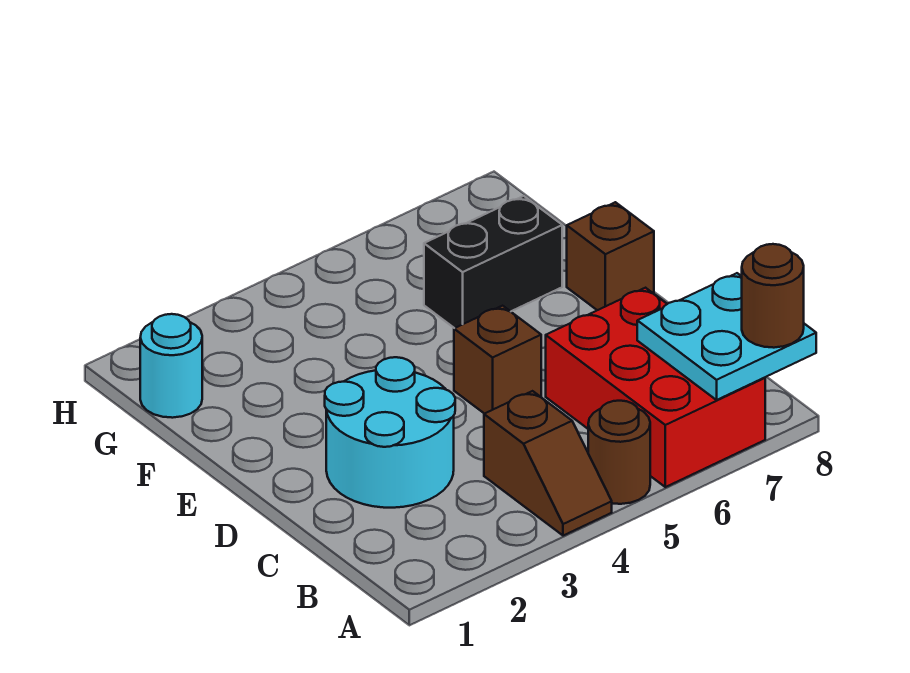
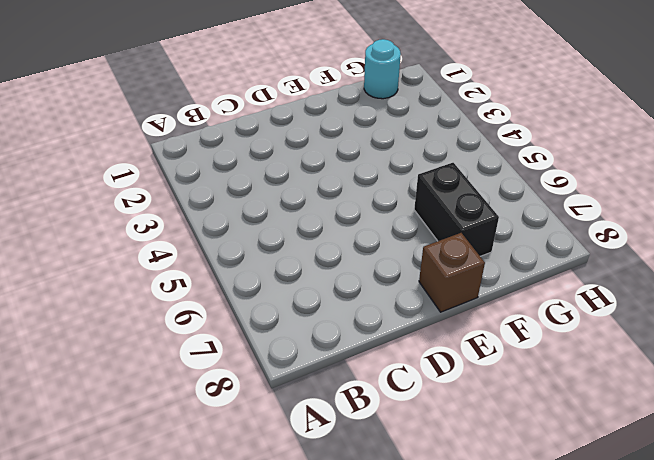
none -> brown 1x2 slope [484,391,612,536]
none -> brown 1x1 round brick [588,401,650,504]

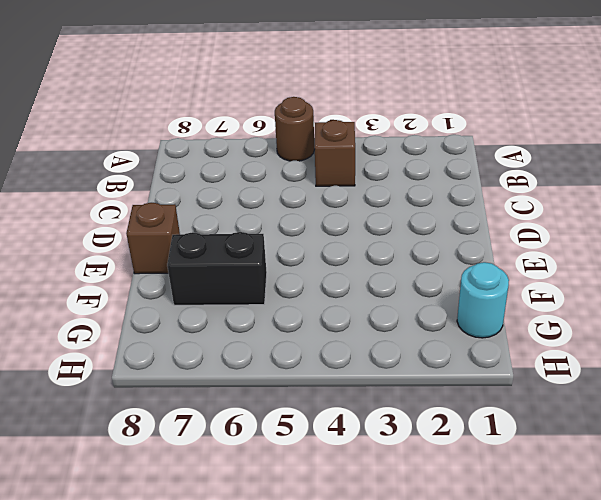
none -> red 2x3 brick [546,288,765,487]
none -> cyan 2x2 round brick [325,357,455,508]

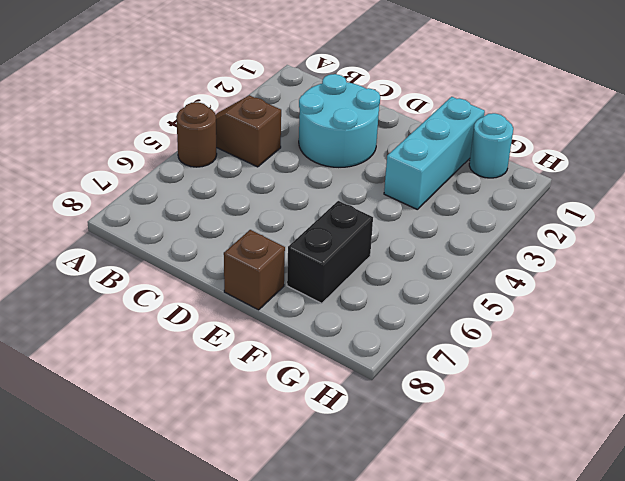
cyan 1x3 brick [384,97,485,210] -> none
none -> red 2x3 brick [546,288,765,487]
none -> brown 1x1 brick [454,306,541,414]

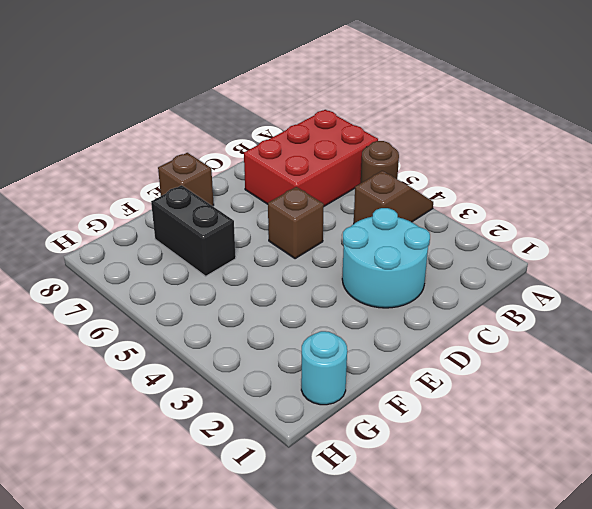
none -> cyan 2x2 plate [637,273,816,400]
none -> brown 1x1 round brick [742,244,804,348]

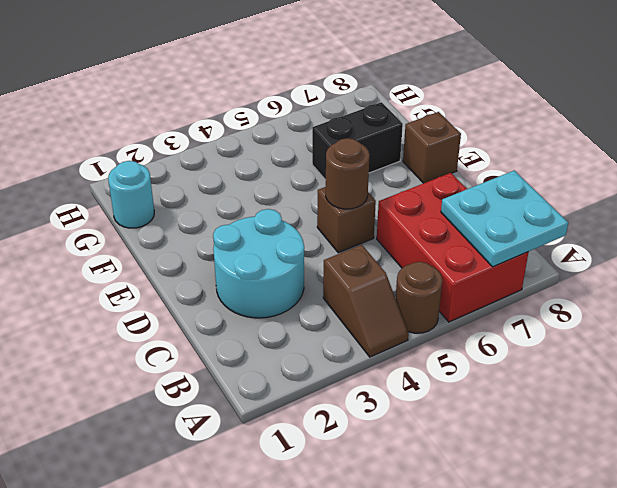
brown 1x1 round brick [326,138,369,209] -> brown 1x1 round brick moved to [742,244,804,348]

